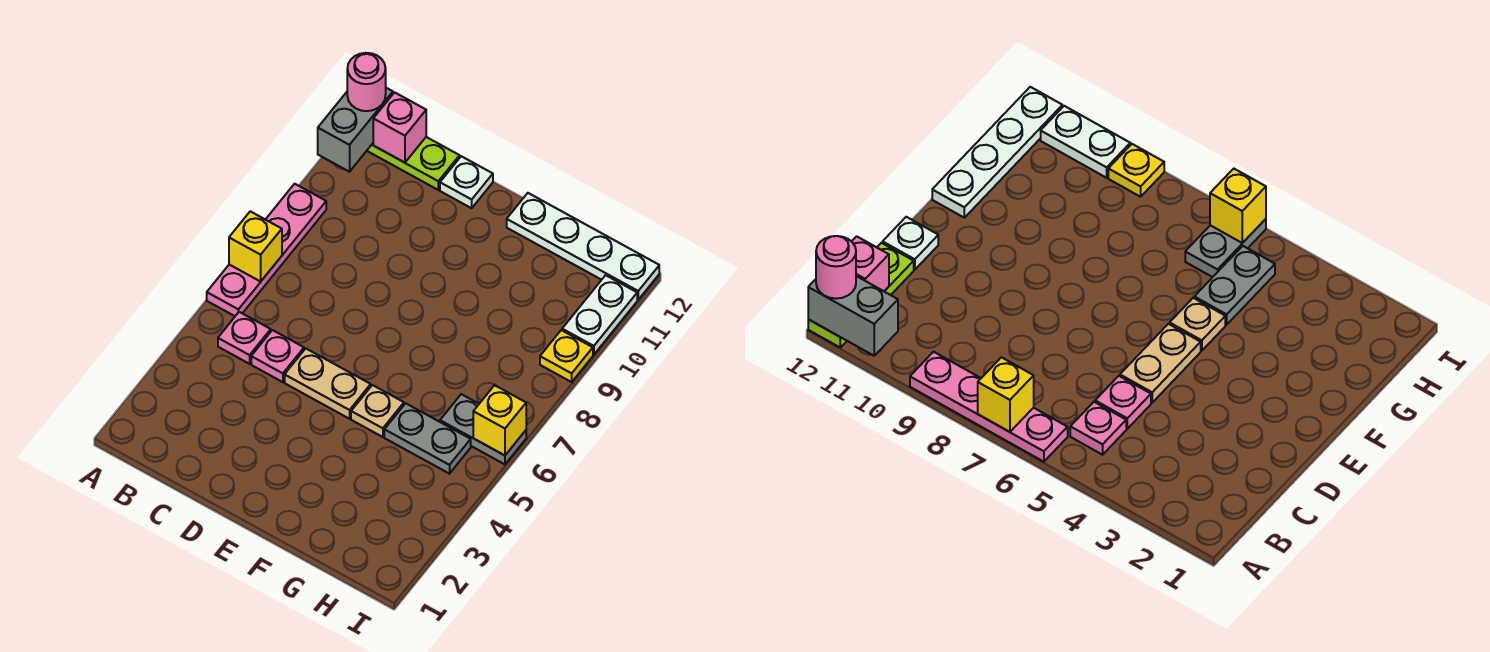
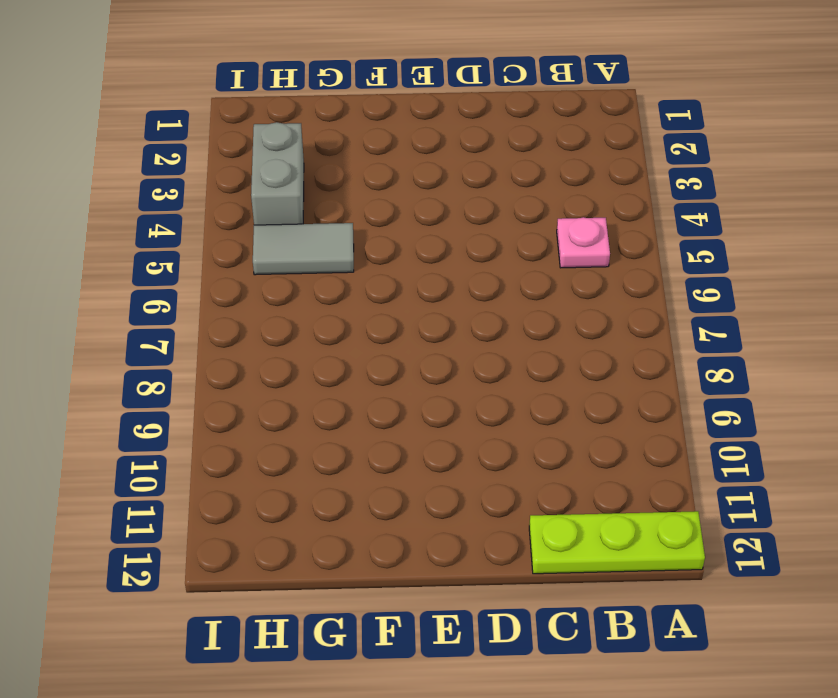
grey 1x2 tile [253,223,354,275] -> grey 1x2 plate [384,403,471,474]
grey 1x2 brick [251,122,304,225] -> grey 1x2 brick moved to [318,88,393,172]
none -> pink 1x4 plate [207,184,326,316]
none -> pink 1x1 plate [251,330,304,382]
none -> tan 1x2 plate [285,349,371,419]

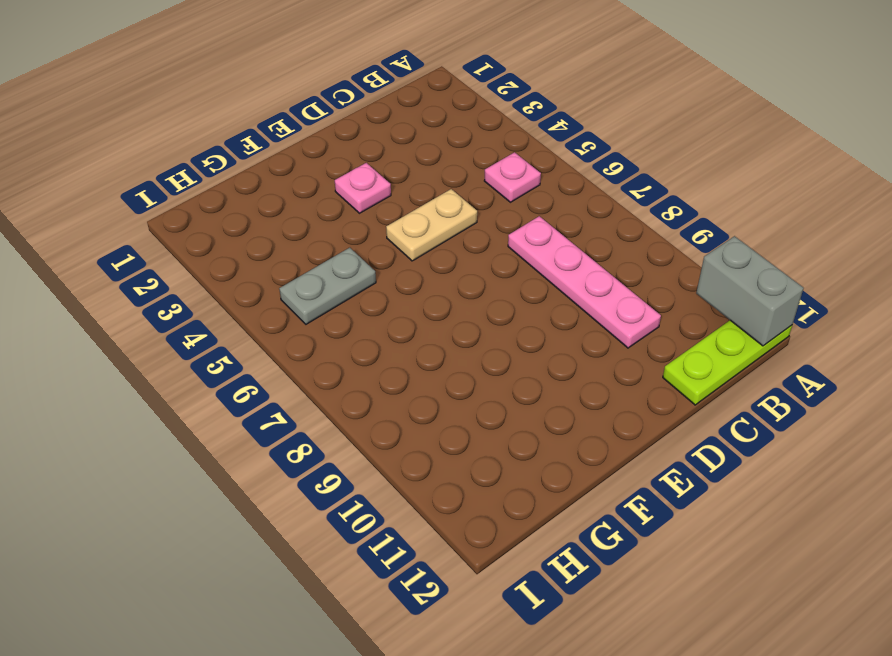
pink 1x4 plate [508,216,661,348] -> pink 1x4 plate moved to [207,184,326,316]
pink 1x1 plate [335,163,391,213] -> pink 1x1 plate moved to [251,330,304,382]
none -> white 1x1 plate [440,156,493,208]
none -> tan 1x1 plate [351,385,404,437]
none -> white 1x4 plate [507,193,659,300]

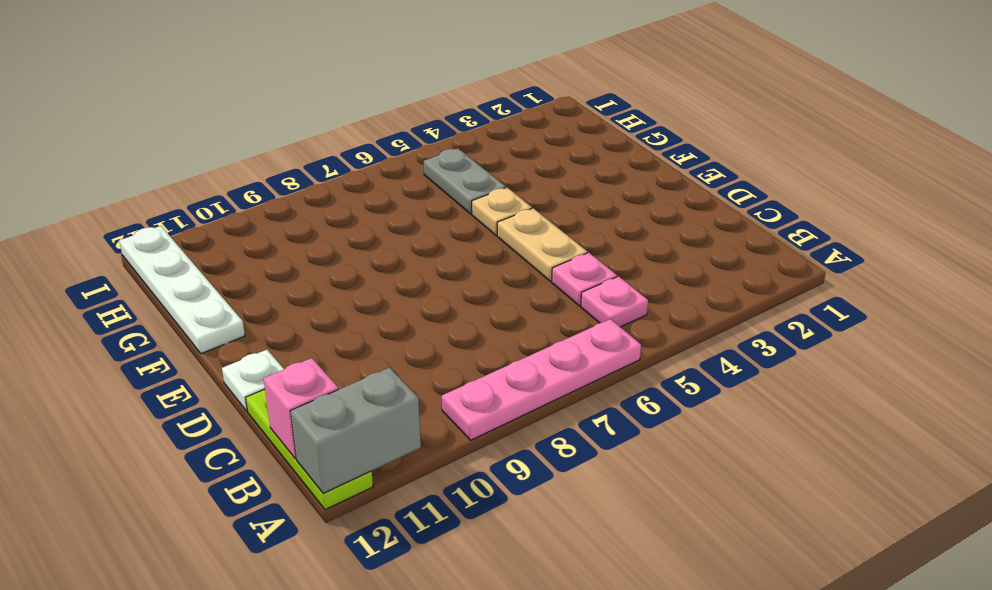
none -> grey 1x2 plate [440,394,526,464]
none -> yellow 1x1 plate [540,330,593,382]
none -> white 1x2 plate [562,275,637,355]

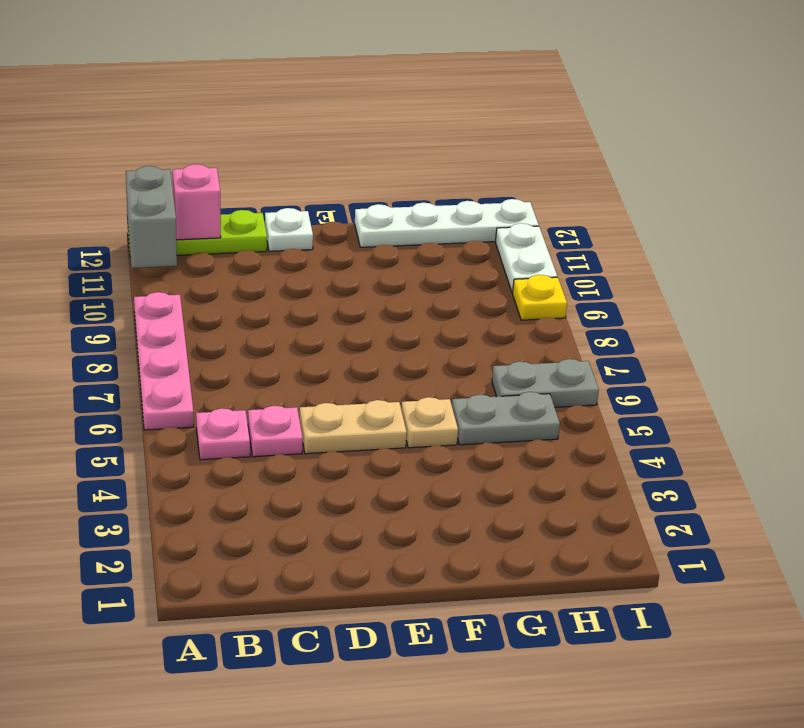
none -> yellow 1x1 brick [229,211,282,281]
none -> yellow 1x1 brick [473,385,526,455]
none -> pink 1x1 round brick [347,53,386,111]

